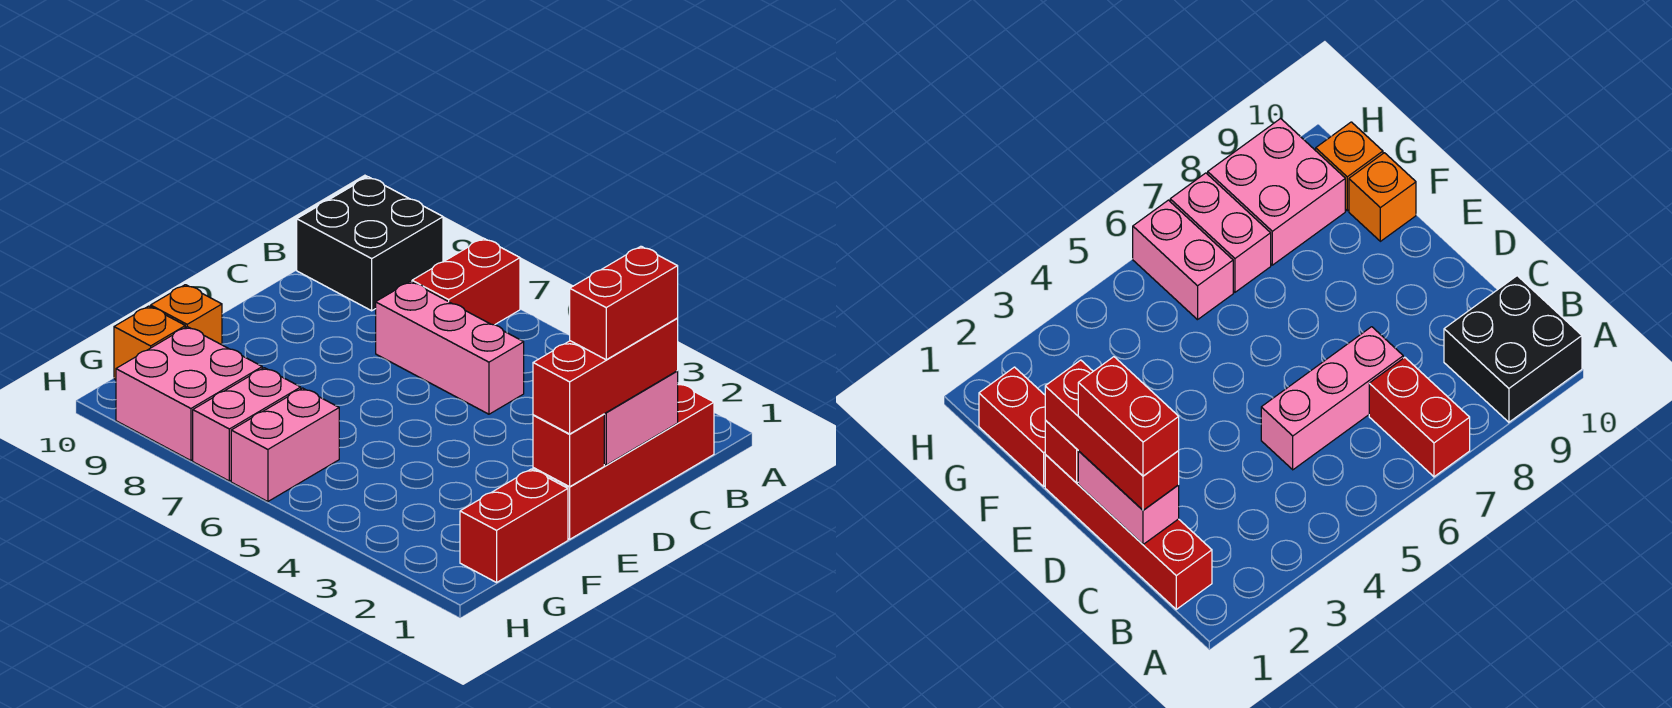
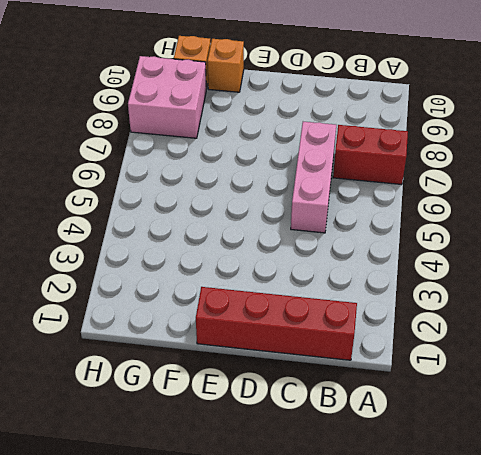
none -> black 2x2 brick [297,177,443,311]
none -> red 1x2 brick [460,469,568,582]
none -> pink 1x2 brick [231,388,339,502]

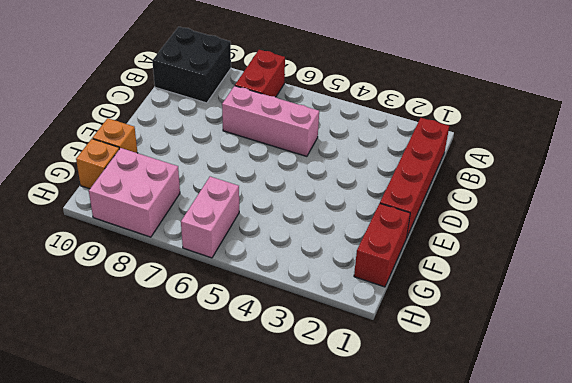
none -> pink 1x2 brick [193,368,301,481]
none -> pink 1x2 brick [604,371,678,465]
none -> red 1x1 brick [533,414,604,487]

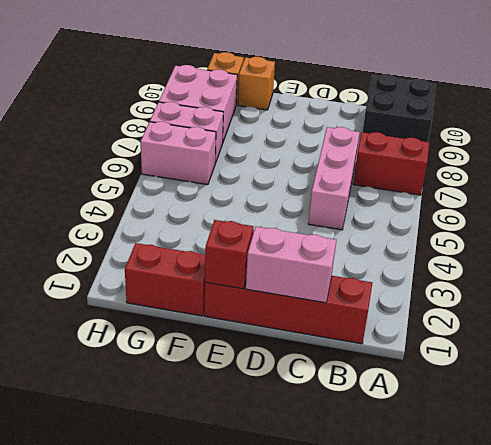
none -> red 1x3 brick [533,318,678,434]
none -> red 1x2 brick [570,246,678,360]

